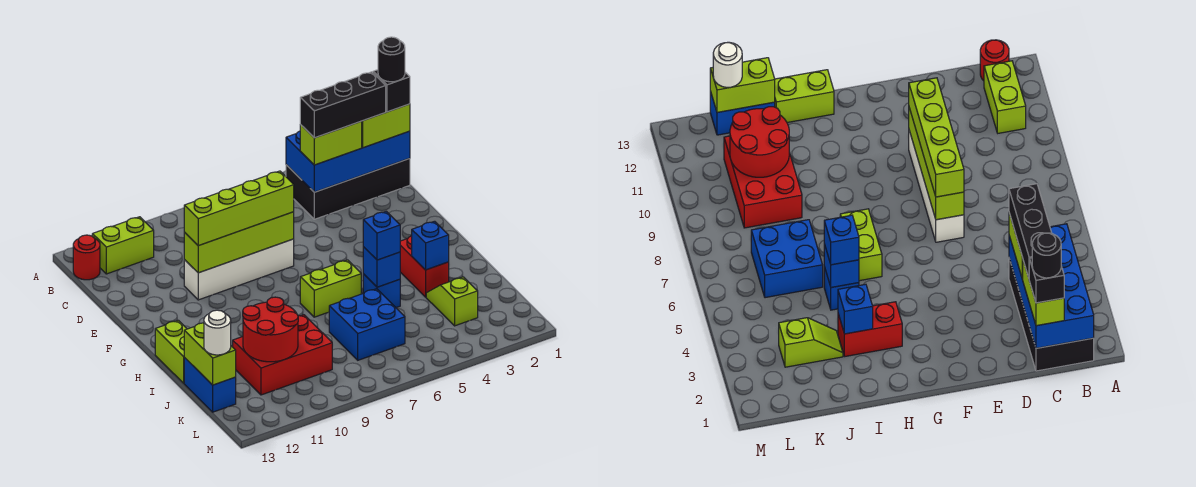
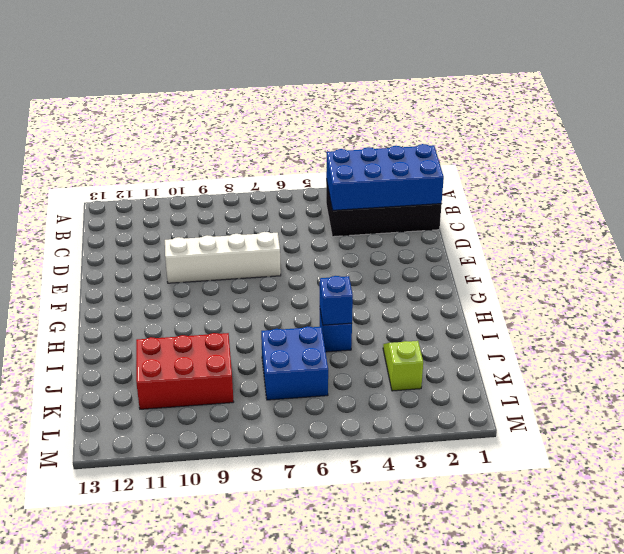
none -> lime 1x2 brick [92,217,154,274]
none -> red 1x1 round brick [73,235,100,280]
none -> red 1x2 brick [400,236,449,297]

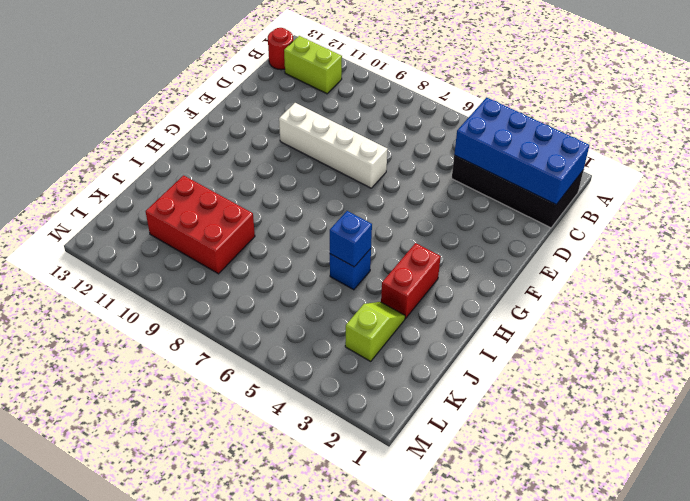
none -> lime 1x2 brick [300,260,361,317]
none -> lime 1x2 brick [155,320,187,383]
none -> blue 2x2 brick [329,289,405,360]

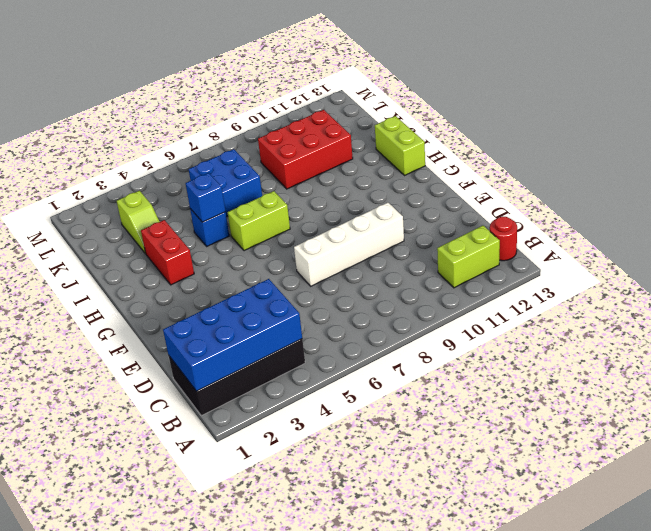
none -> blue 1x2 brick [184,357,236,412]
none -> lime 1x4 brick [184,212,294,273]
none -> blue 1x1 brick [412,221,449,270]

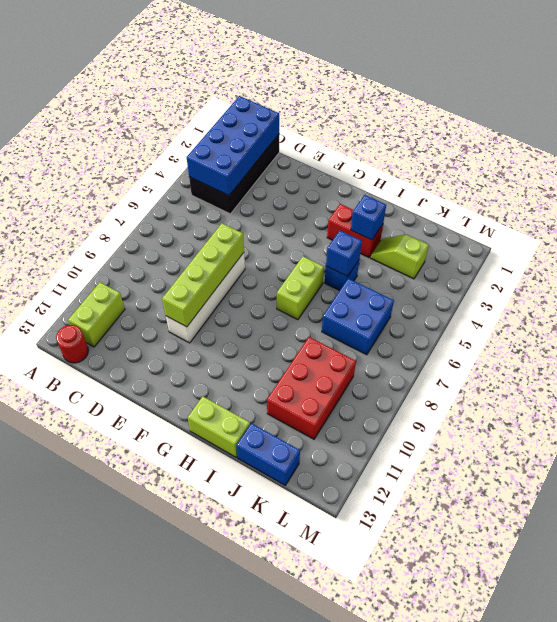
none -> red 2x2 round brick [243,297,298,362]
none -> lime 1x2 brick [184,323,236,385]
none -> lime 1x2 brick [362,104,410,148]

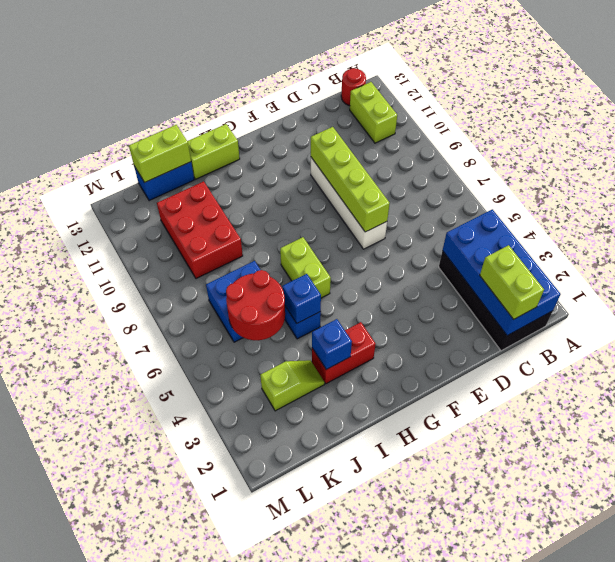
red 2x2 round brick [226,270,285,340] -> red 2x2 round brick moved to [243,297,298,362]
none -> lime 1x2 brick [300,121,362,165]
none -> lime 1x4 brick [184,171,294,246]
none -> blue 1x1 brick [363,211,400,260]

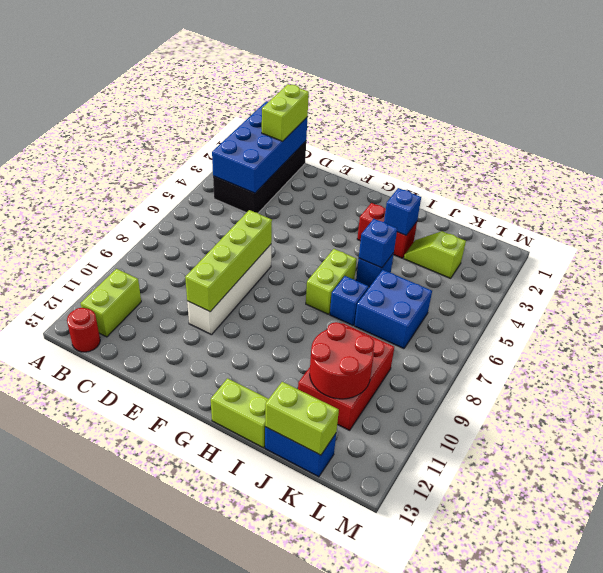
blue 1x1 brick [330,276,369,325] -> blue 1x1 brick moved to [363,211,400,260]
none -> lime 1x2 brick [300,121,362,165]
none -> lime 1x4 brick [184,171,294,246]
none -> white 1x1 round brick [204,310,231,355]

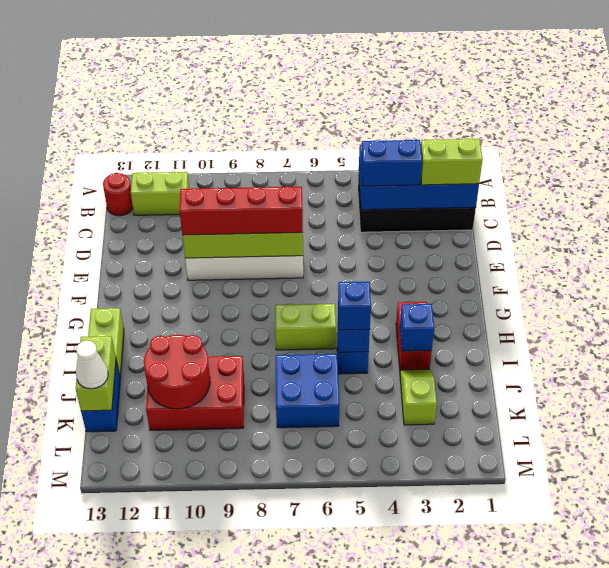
blue 1x2 brick [361,140,422,186] -> lime 1x2 brick [300,121,362,165]
red 1x4 brick [179,186,303,235] -> lime 1x4 brick [184,171,294,246]
white 1x1 cone [76,341,108,389] -> white 1x1 round brick [204,310,231,355]
none -> black 1x1 brick [373,70,410,112]
none -> black 1x3 brick [300,72,386,138]
none -> black 1x1 round brick [378,37,405,82]

